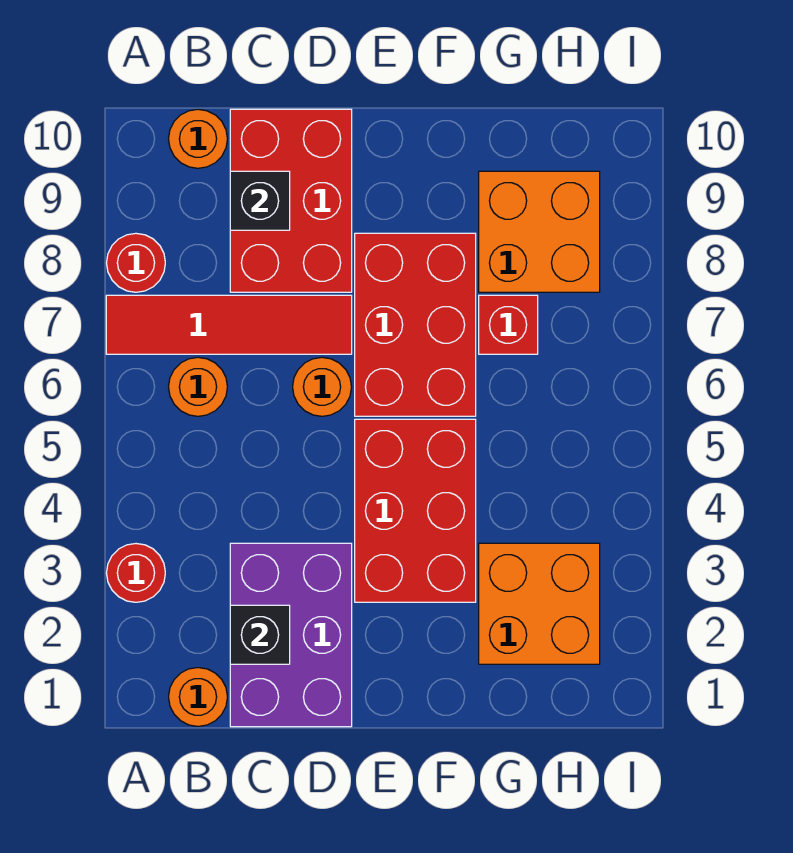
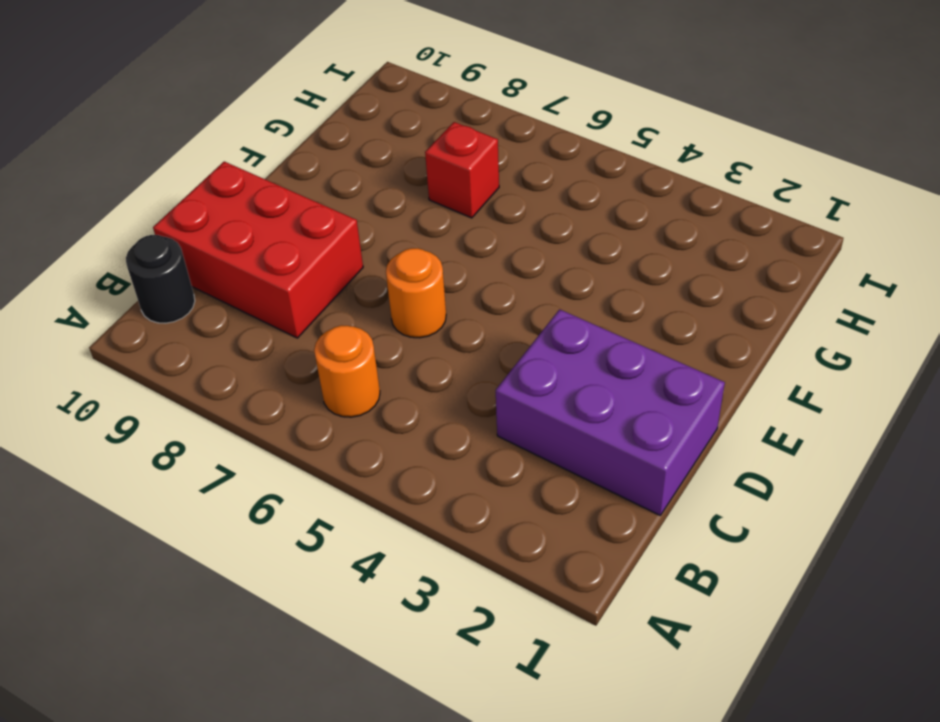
black 1x1 round brick [126,235,195,323] -> orange 1x1 round brick [169,109,227,168]
none -> red 1x1 round brick [107,544,165,602]
none -> red 1x4 tile [106,295,352,354]
none -> red 1x1 round brick [107,233,165,292]

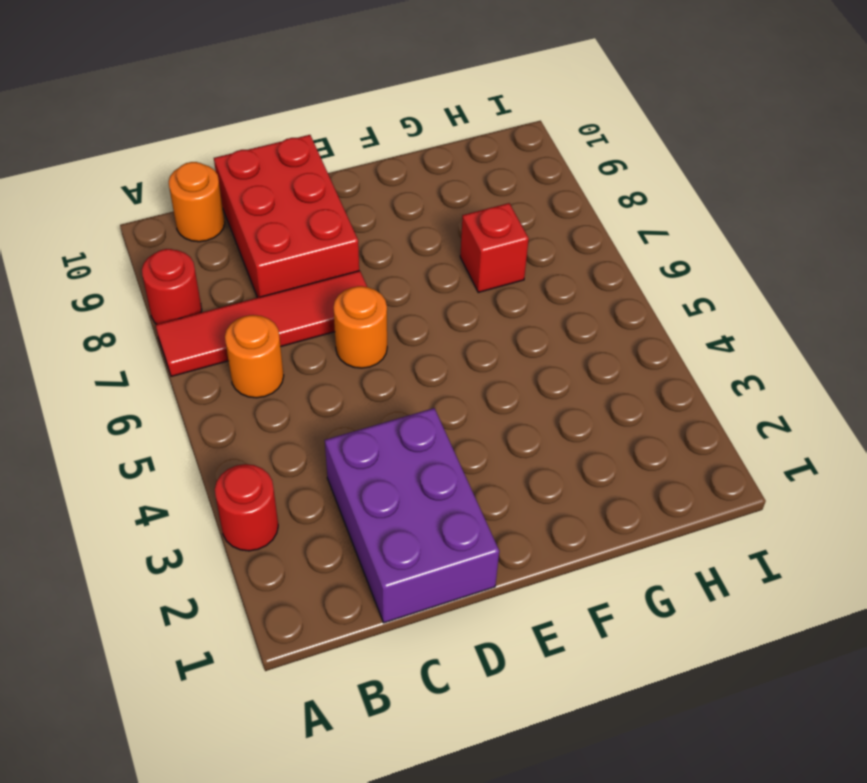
none -> orange 1x1 round brick [169,668,227,726]
none -> red 2x3 brick [355,419,476,602]
none -> red 2x3 brick [355,233,476,416]

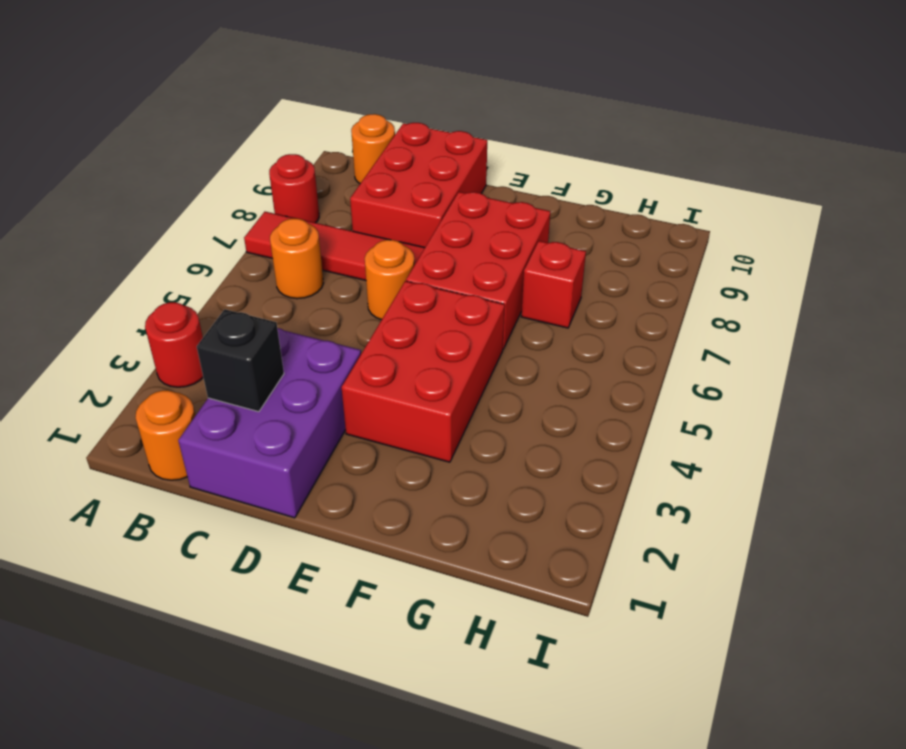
none -> orange 2x2 brick [479,543,600,664]
none -> orange 2x2 brick [479,171,600,292]
none -> black 1x1 brick [230,171,290,230]

